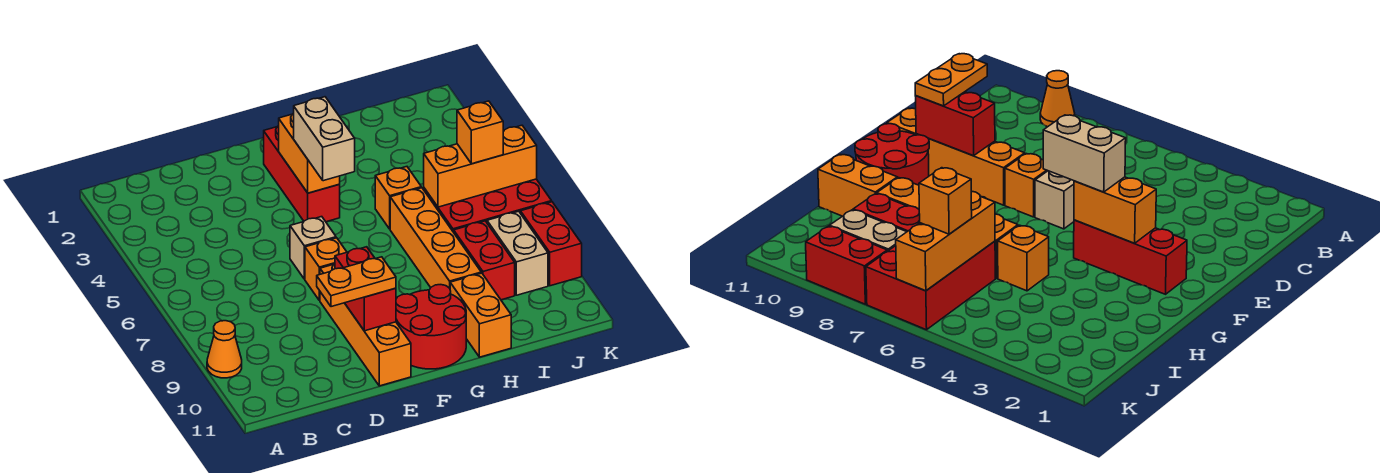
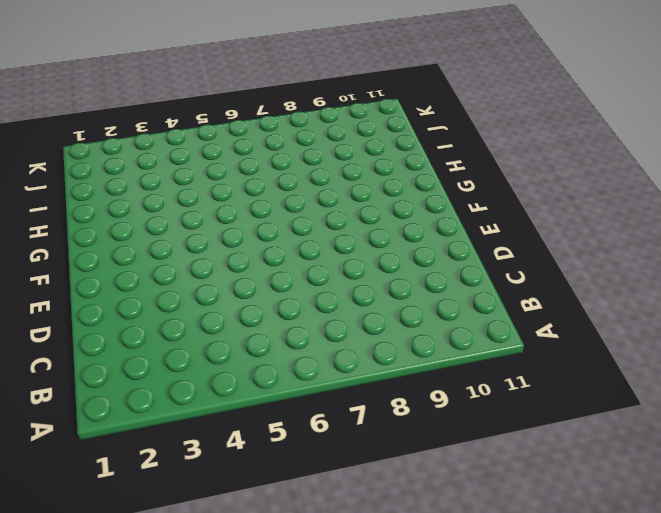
none -> orange 1x1 cone [207,321,242,378]
none -> tan 1x1 brick [290,217,336,279]
none -> orange 1x1 brick [305,238,347,301]

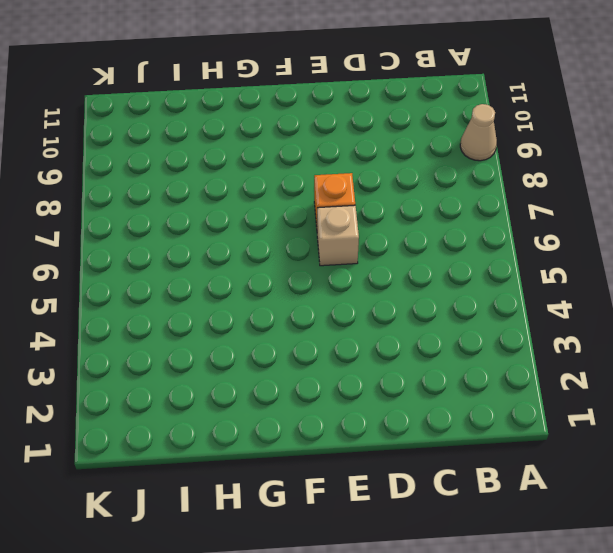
tan 1x1 cone [460,104,497,161] -> orange 1x1 cone [207,321,242,378]
none -> orange 1x4 brick [320,264,411,386]
none -> red 1x3 brick [264,126,340,222]
none -> red 2x2 round brick [396,285,466,369]

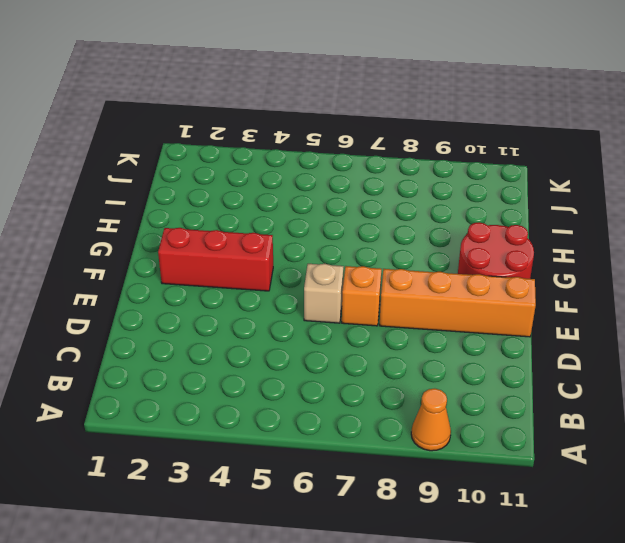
none -> orange 1x1 brick [375,167,421,229]
none -> orange 1x4 brick [390,188,481,288]
none -> orange 1x2 brick [450,273,511,357]

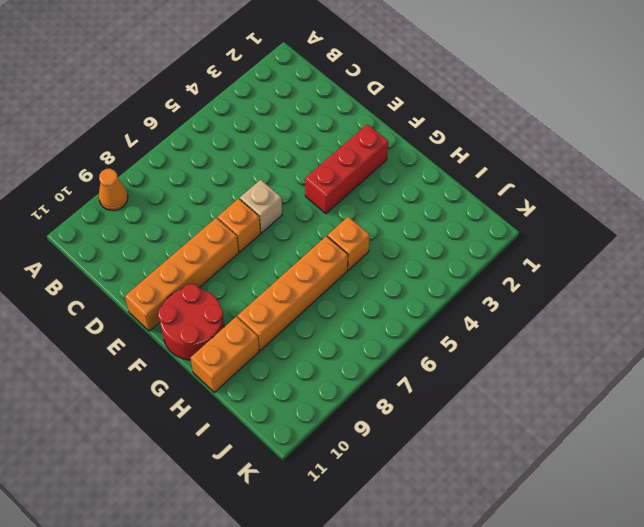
none -> red 2x3 brick [424,179,552,232]
none -> red 1x2 brick [454,221,515,300]
none -> tan 1x2 brick [487,211,548,295]

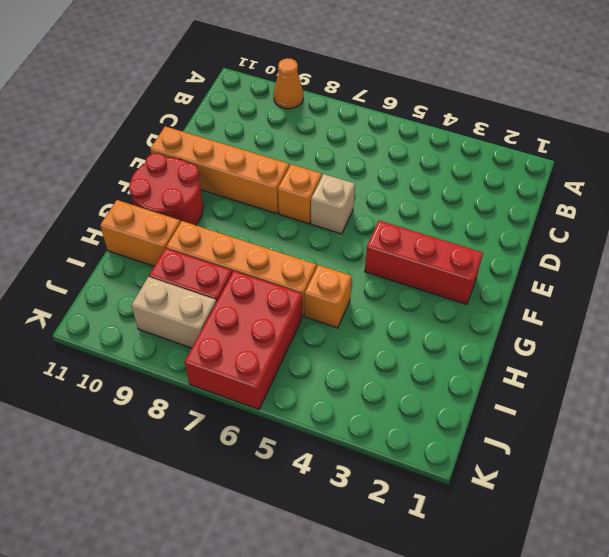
none -> red 1x2 brick [520,202,582,286]
none -> red 1x2 brick [335,247,396,331]
none -> orange 1x2 brick [279,113,340,193]

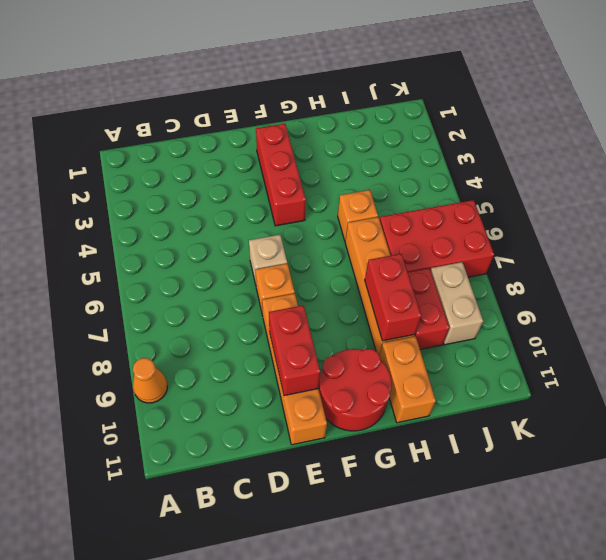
red 1x2 brick [365,254,421,341] -> red 1x2 brick moved to [520,202,582,286]
none -> orange 1x2 brick [279,113,340,193]
none -> orange 1x3 brick [424,125,537,207]
none -> orange 1x2 plate [317,257,396,307]

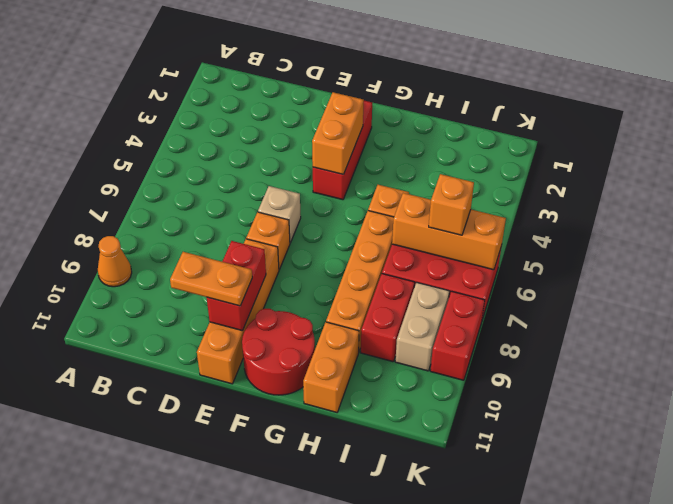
none -> tan 1x2 brick [294,97,355,181]

